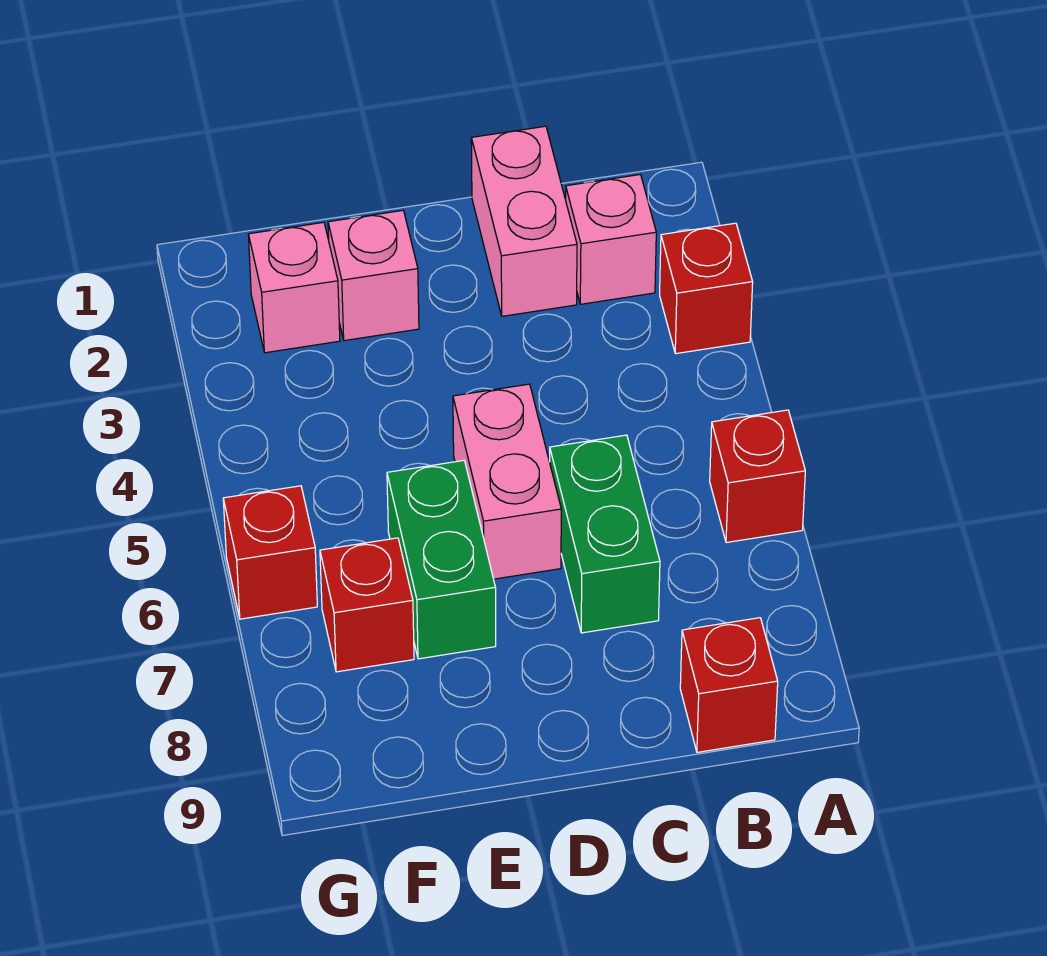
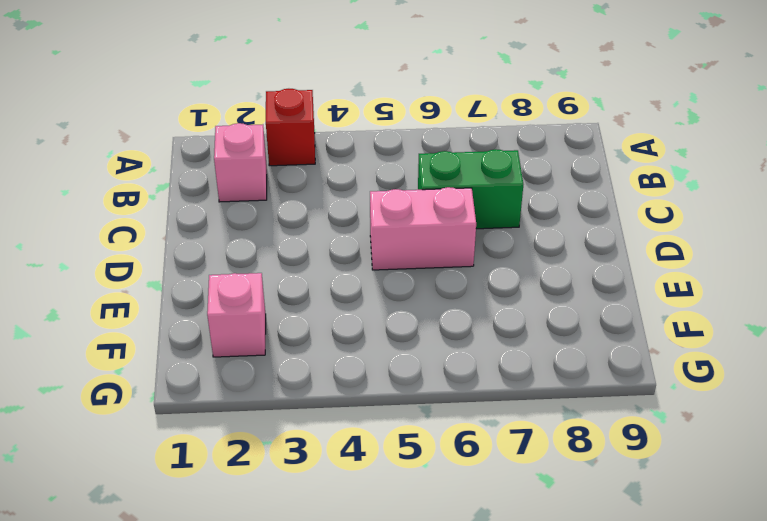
none -> red 1x1 brick [710,410,805,543]
none -> red 1x1 brick [680,618,778,752]
none -> pink 1x2 brick [471,126,577,316]

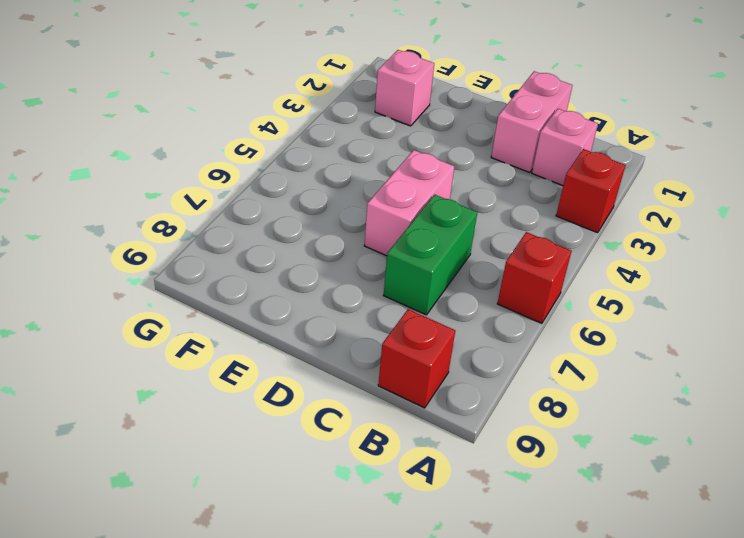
none -> pink 1x1 brick [328,210,419,341]
none -> green 1x2 brick [387,460,496,659]
none -> red 1x1 brick [320,538,414,672]

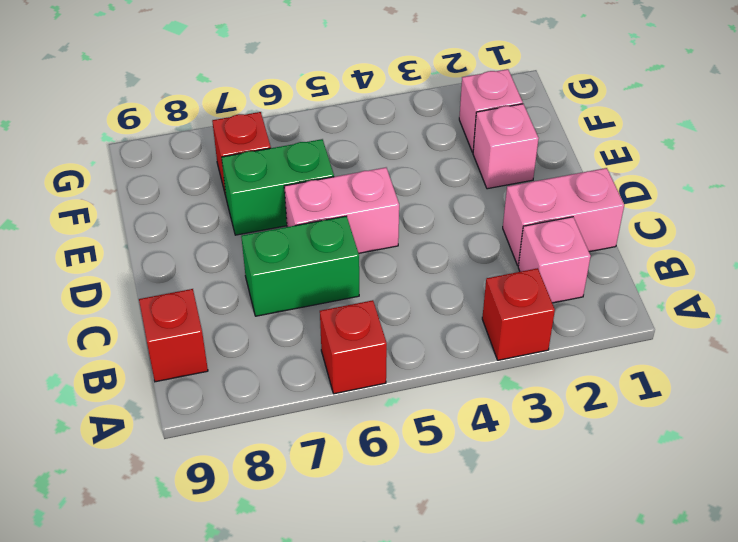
none -> red 1x1 brick [223,486,317,619]

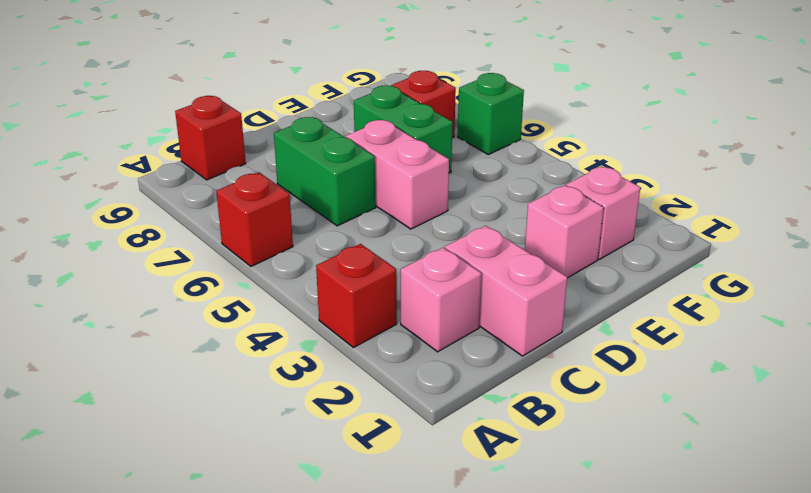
green 1x1 brick [458,73,524,155] -> red 1x1 brick [223,486,317,619]

